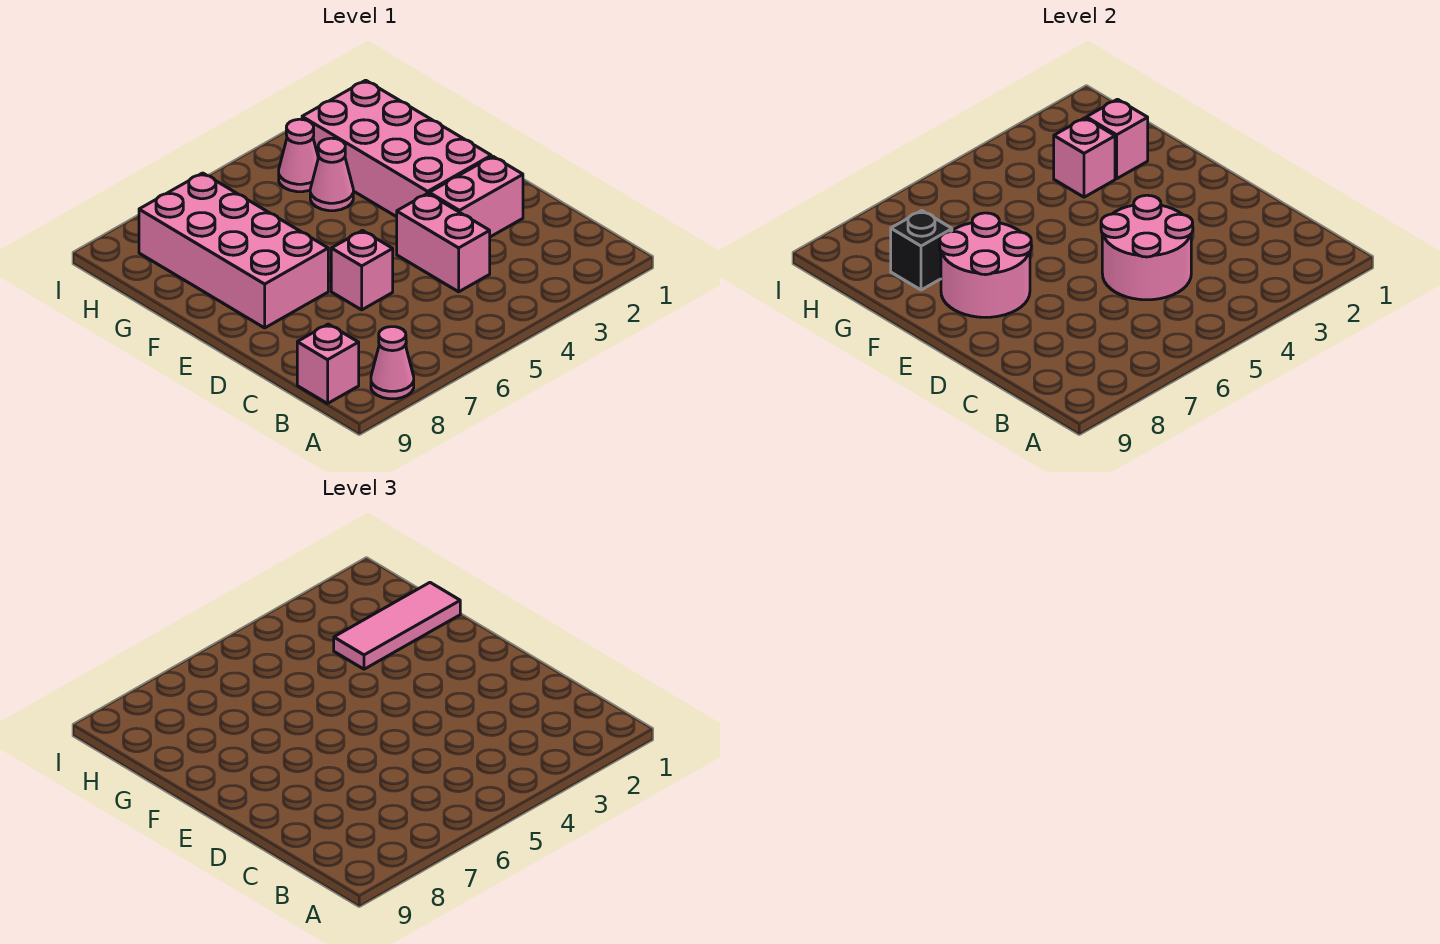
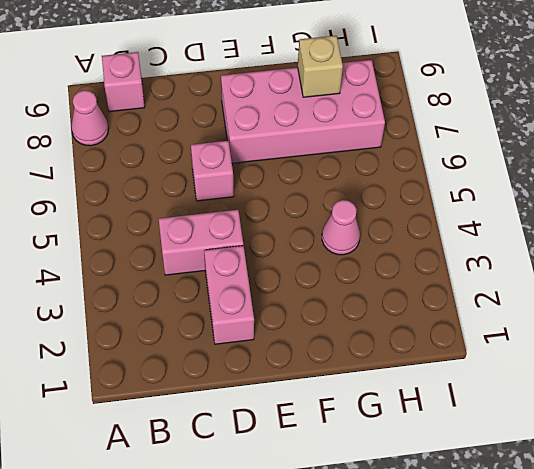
tan 1x1 brick [298,36,343,97] -> black 1x1 brick [891,211,952,290]
none -> pink 2x4 brick [302,80,491,217]
none -> pink 1x1 cone [279,119,318,192]
none -> pink 2x2 round brick [1101,195,1193,300]

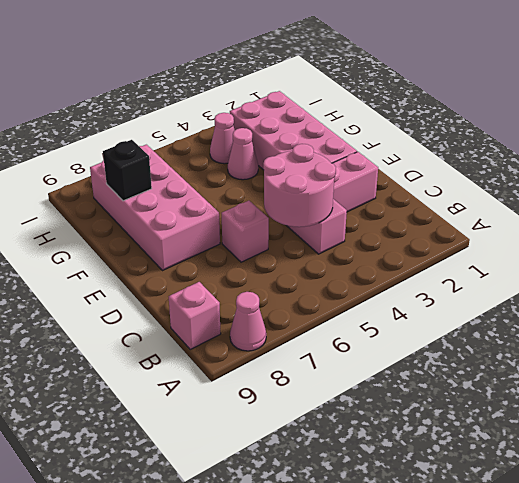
none -> pink 2x2 round brick [940,213,1031,317]
none -> pink 1x1 brick [1086,99,1148,179]
none -> pink 1x1 brick [1054,118,1115,197]

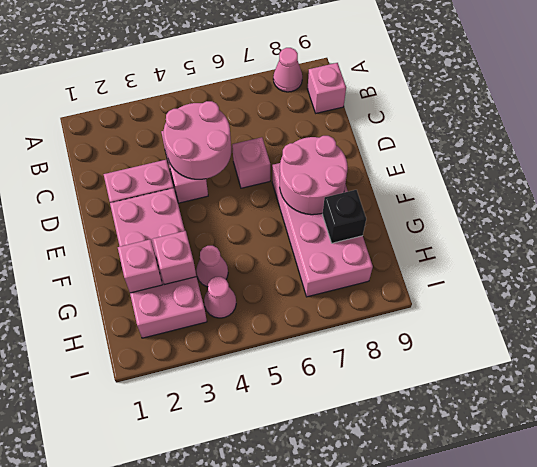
none -> pink 1x3 tile [334,583,460,669]

